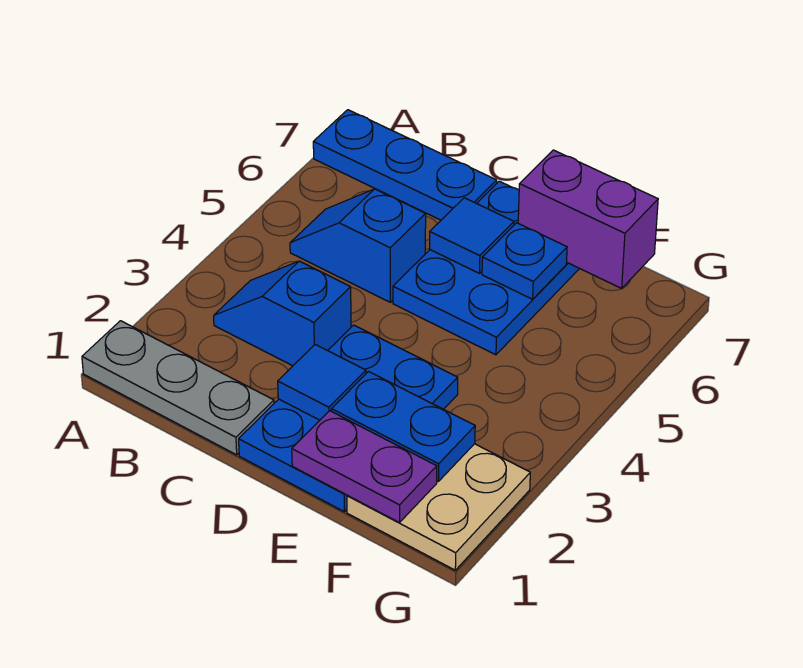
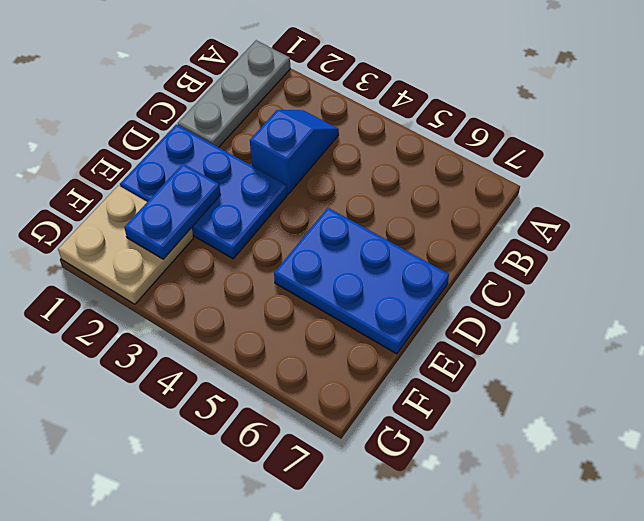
none -> blue 1x3 plate [313,110,497,220]
none -> blue 1x2 slope [290,189,426,302]
none -> blue 1x1 tile [278,345,366,420]

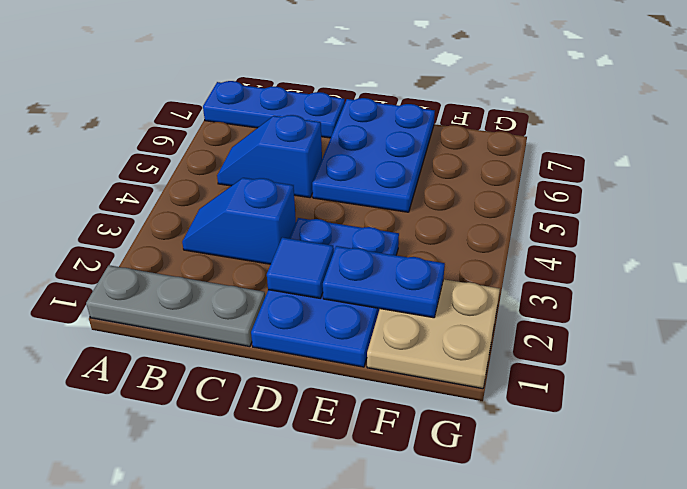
none -> blue 1x1 tile [430,198,514,273]
none -> purple 1x2 plate [292,411,437,523]
none -> blue 1x1 plate [482,223,567,299]

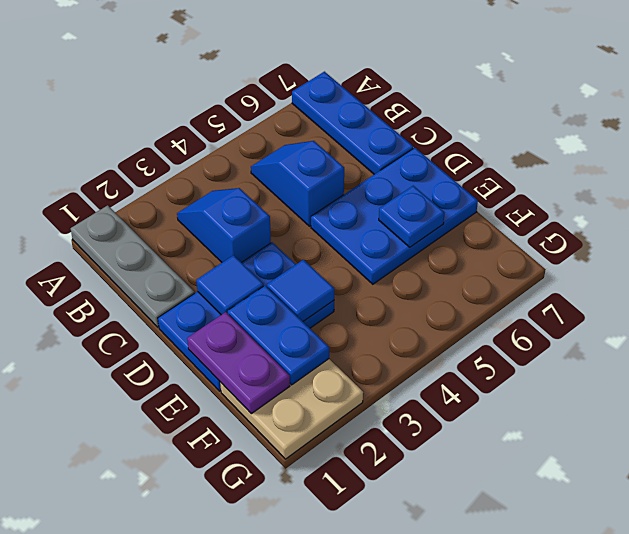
blue 1x1 tile [267,260,335,321] -> blue 1x1 tile moved to [430,198,514,273]
none -> purple 1x2 brick [518,150,658,289]

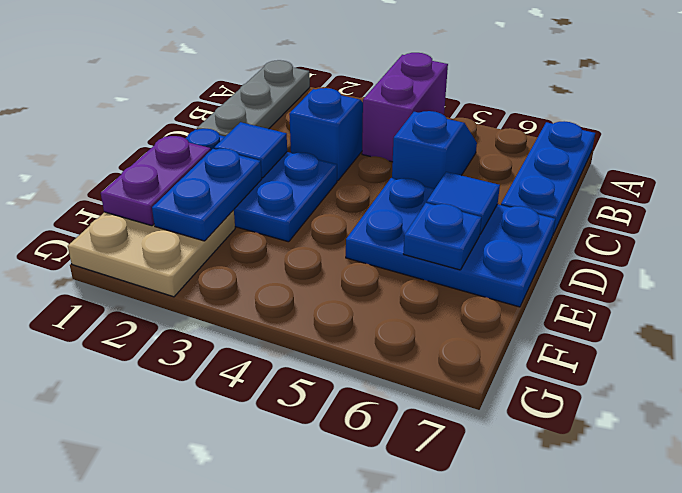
purple 1x2 brick [362,53,448,162] -> purple 1x2 brick moved to [518,150,658,289]

